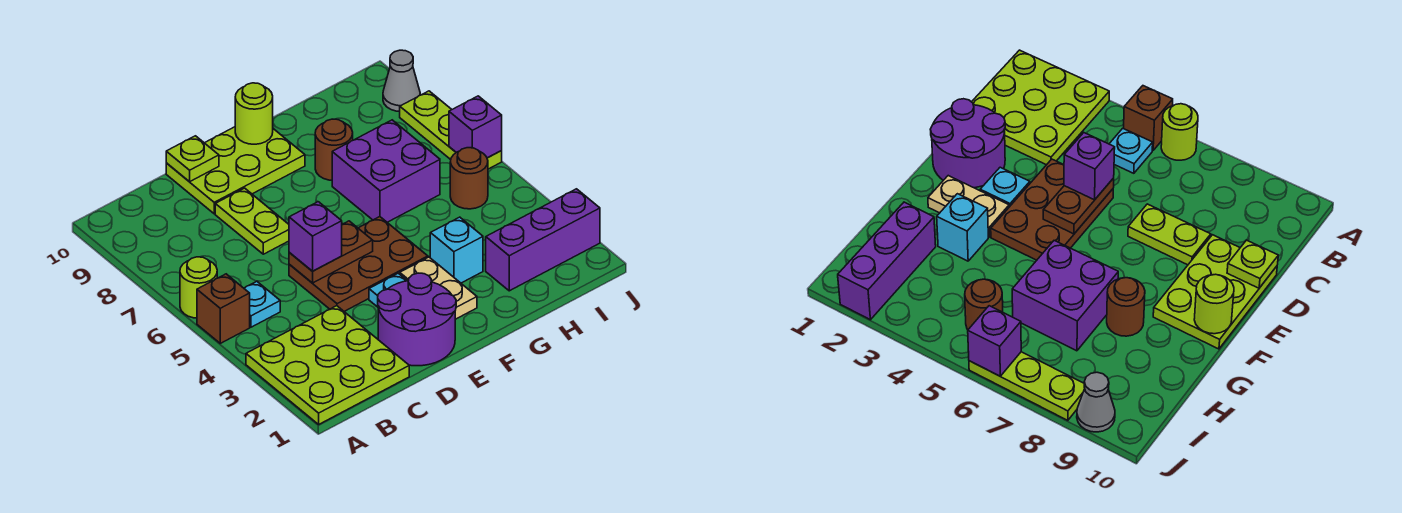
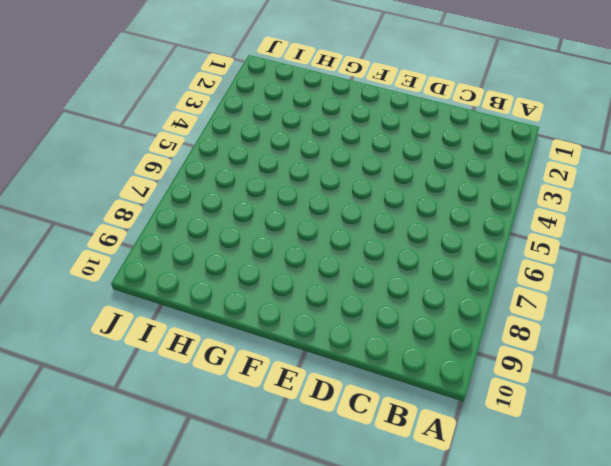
none -> lime 3x3 plate [246,306,409,424]
none -> brown 1x1 brick [197,274,250,343]
none -> lime 1x1 round brick [180,257,217,318]

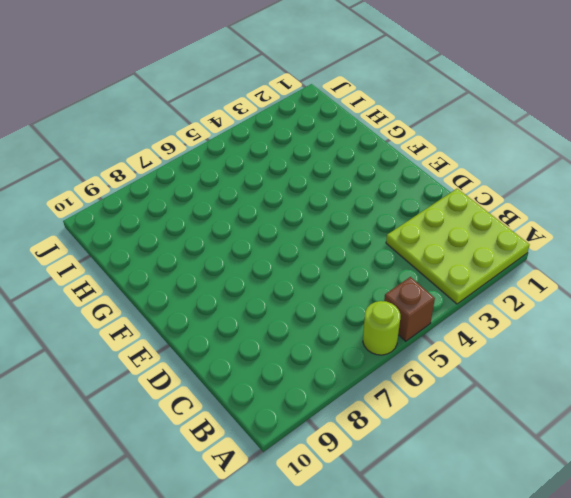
none -> cyan 1x1 plate [244,281,280,327]
none -> purple 2x2 round brick [378,273,456,366]
none -> brown 2x3 plate [289,217,428,311]

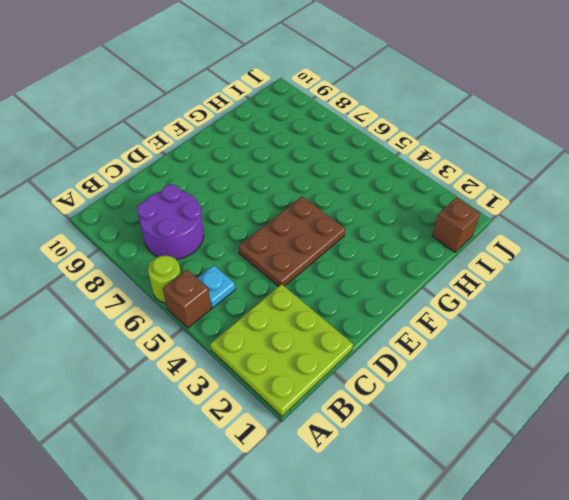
purple 2x2 round brick [137,185,204,260] -> purple 2x2 round brick moved to [378,273,456,366]
brown 1x1 brick [432,197,480,252] -> none
none -> lime 1x2 plate [215,188,289,254]
none -> lime 2x3 plate [166,127,305,214]
none -> cyan 1x1 plate [369,273,407,307]

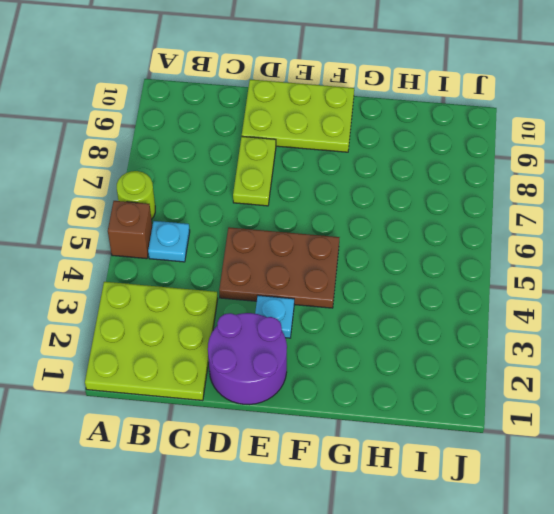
none -> tan 1x2 plate [400,257,477,319]
none -> cyan 1x1 brick [430,217,483,283]
none -> purple 2x2 brick [332,120,440,222]

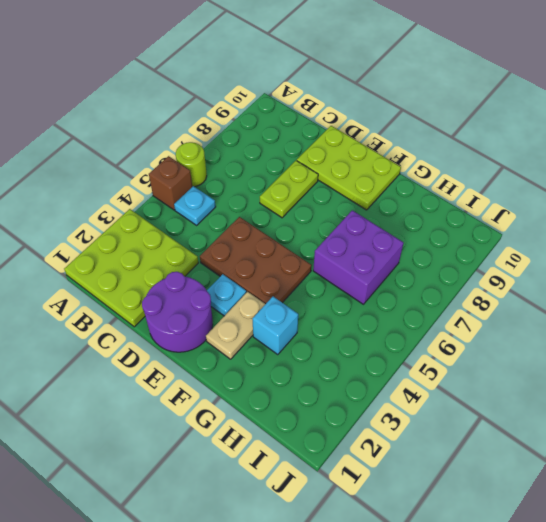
none -> brown 1x1 round brick [315,119,353,180]
none -> purple 1x3 brick [486,189,600,291]
none -> brown 1x1 round brick [450,148,488,209]

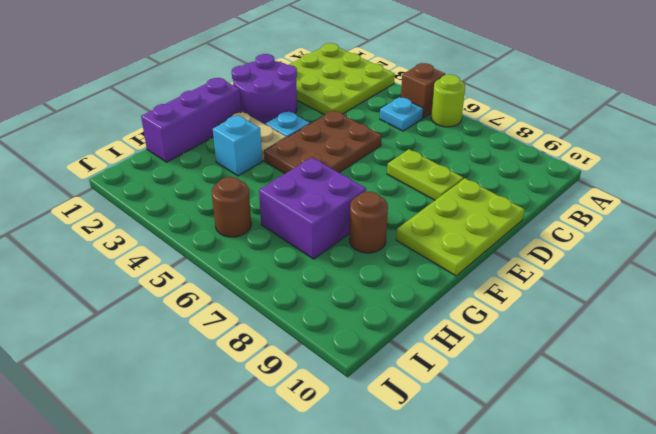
purple 1x3 brick [141,78,241,162] -> purple 1x3 brick moved to [486,189,600,291]
none -> lime 1x3 plate [400,91,502,169]
none -> grey 1x1 cone [383,50,420,112]
none -> brown 1x2 plate [289,221,373,283]

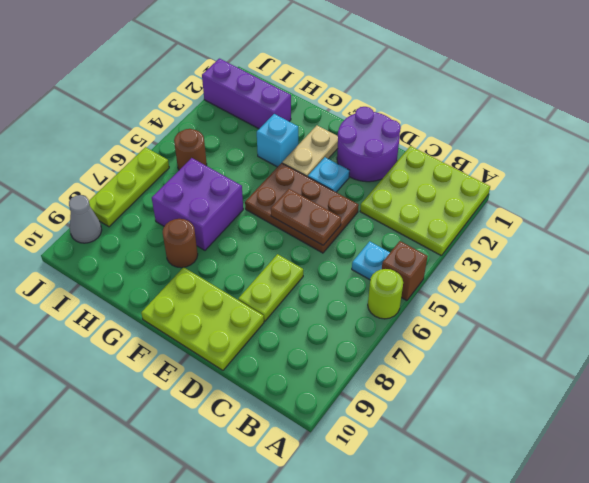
none -> lime 1x1 plate [166,136,219,182]
none -> lime 1x1 round brick [235,83,273,144]
none -> purple 1x1 brick [449,96,502,158]

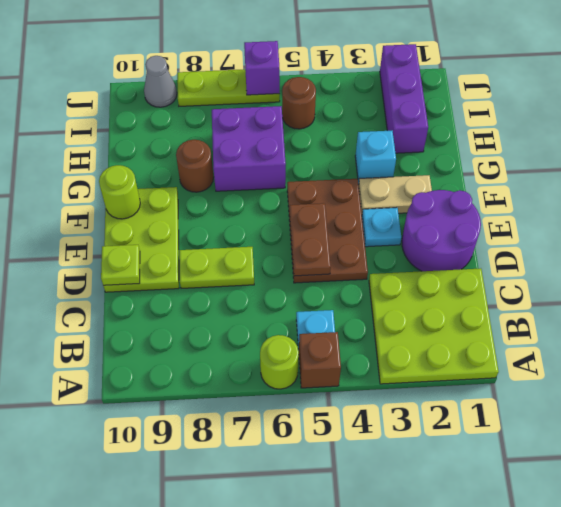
none -> purple 1x1 brick [289,202,342,271]

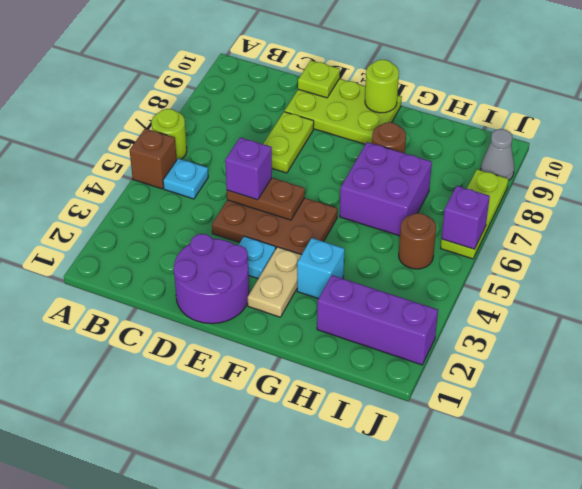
none -> lime 3x3 plate [246,306,409,424]

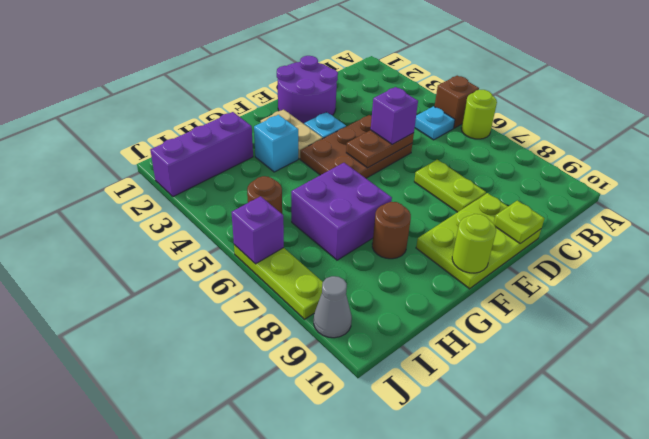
none -> lime 3x3 plate [246,306,409,424]

